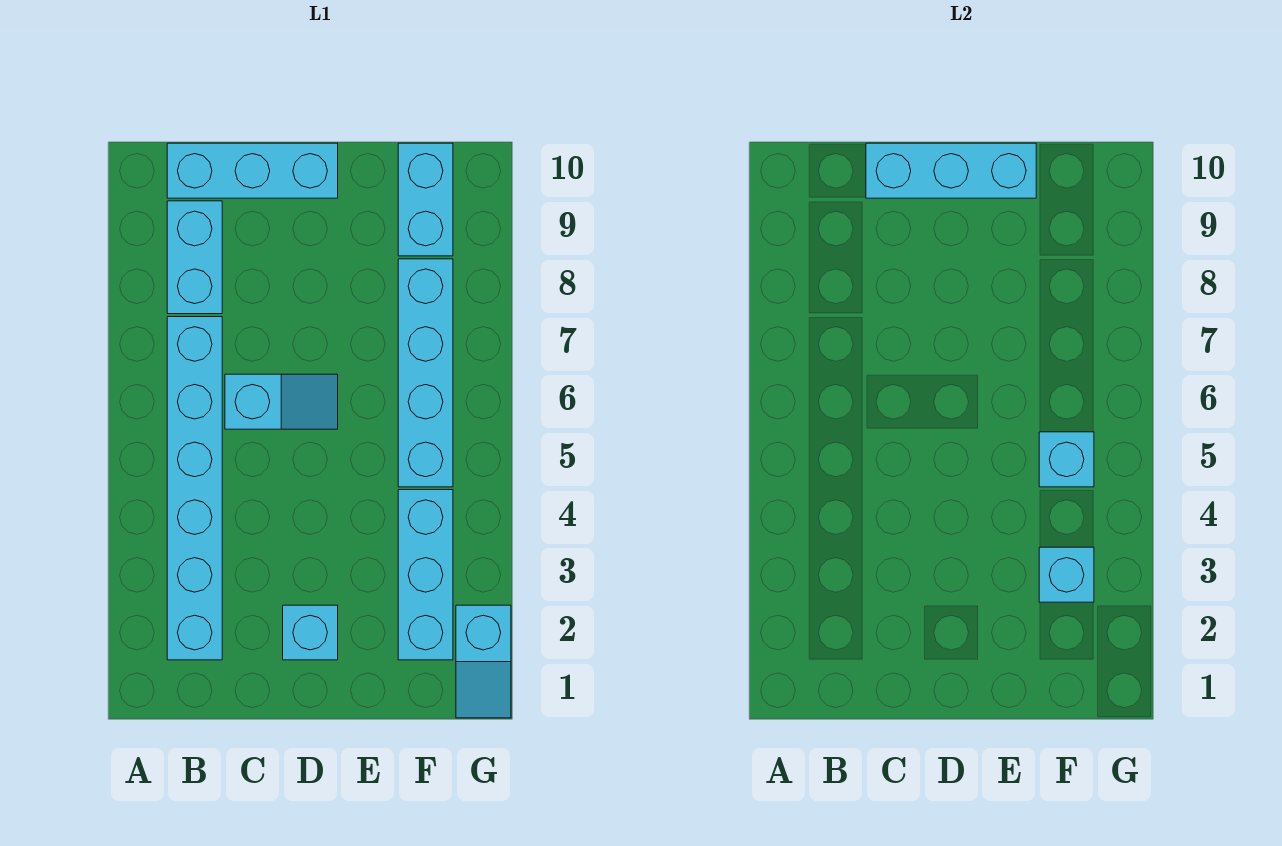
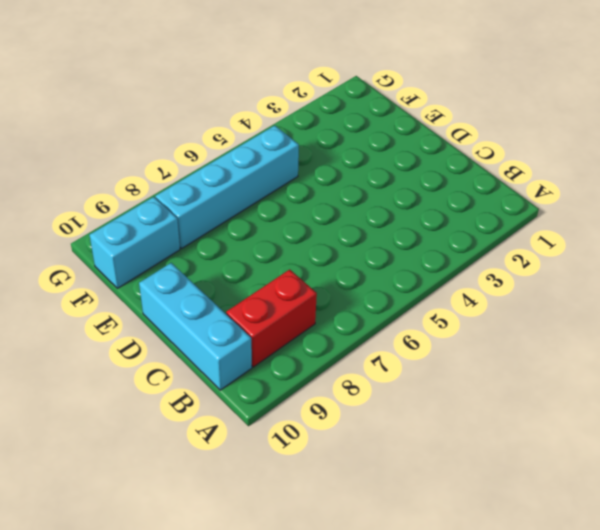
red 1x2 brick [226,270,317,367] -> cyan 1x2 brick [167,201,222,314]
none -> cyan 1x6 brick [167,317,222,660]
none -> cyan 1x2 slope [225,374,338,429]
none -> cyan 1x1 brick [283,605,338,660]

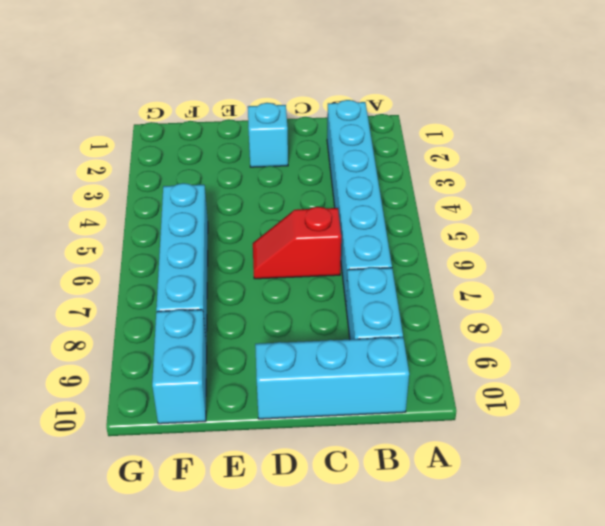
red 1x2 slope [253,207,341,279] -> cyan 1x2 slope [225,374,338,429]
none -> cyan 1x3 brick [398,490,453,660]
none -> cyan 1x2 slope [456,605,511,718]
none -> cyan 1x3 brick [866,143,1036,198]

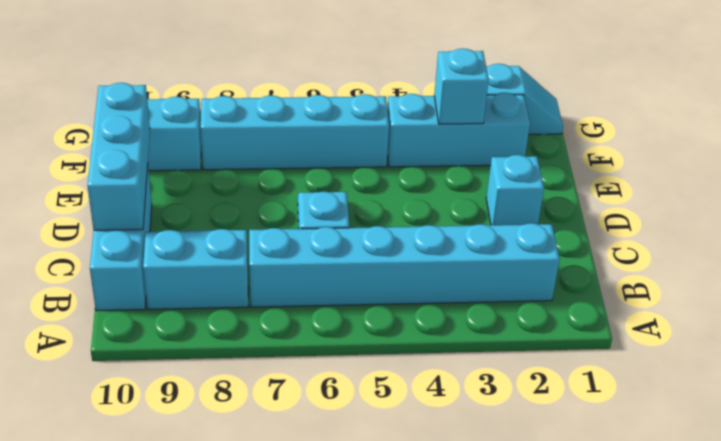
none -> cyan 1x1 brick [1039,432,1094,487]

